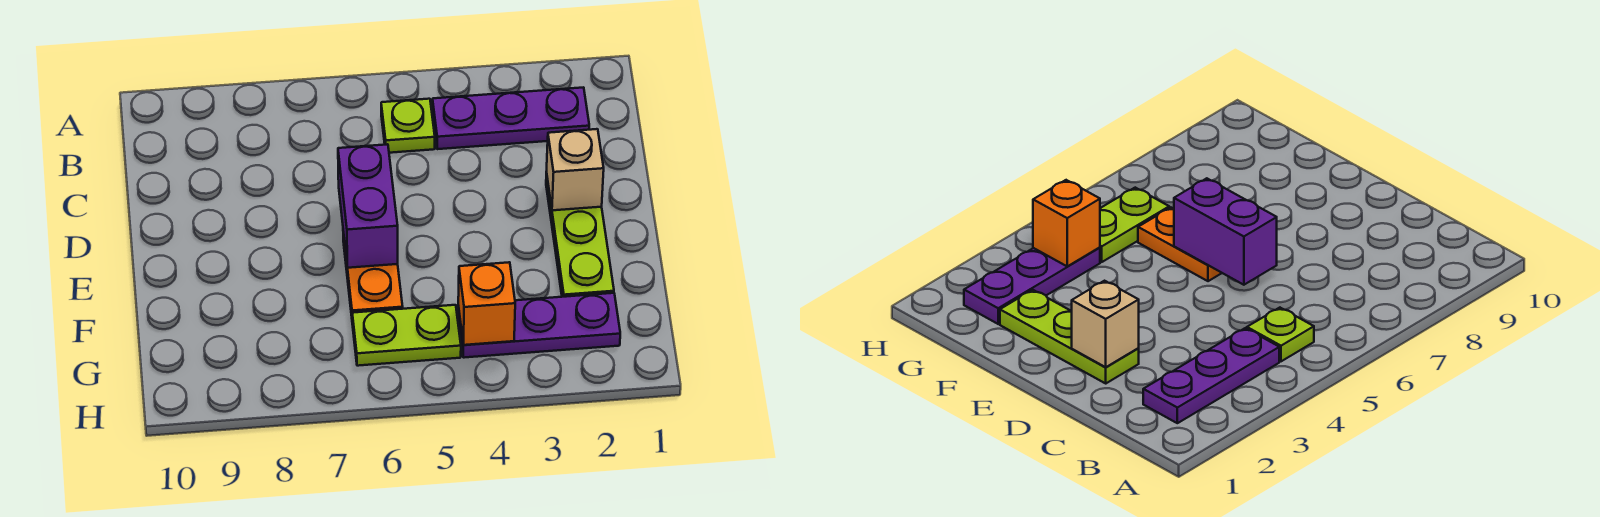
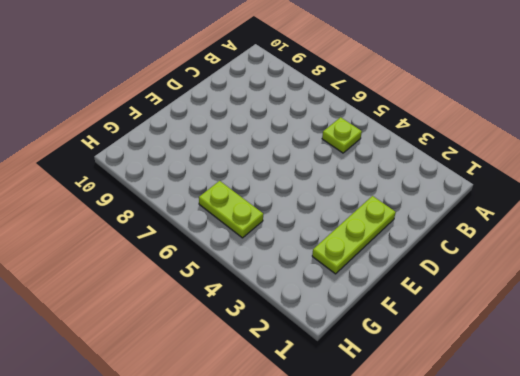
none -> purple 1x3 plate [432,87,589,149]
none -> orange 1x2 plate [343,232,403,316]

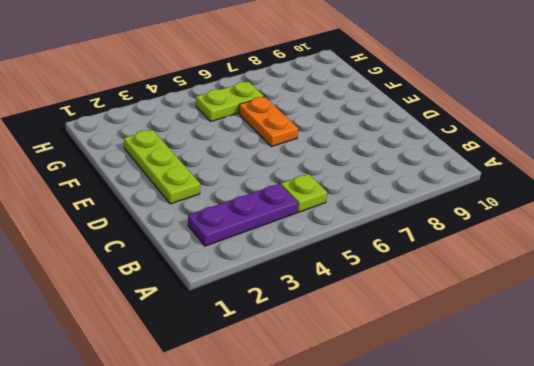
none -> purple 1x3 plate [458,293,620,358]
none -> tan 1x1 brick [547,129,604,210]

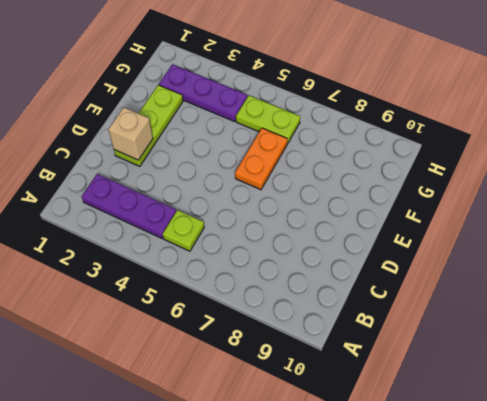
none -> purple 1x2 brick [338,144,398,268]
none -> orange 1x1 brick [458,262,515,345]

